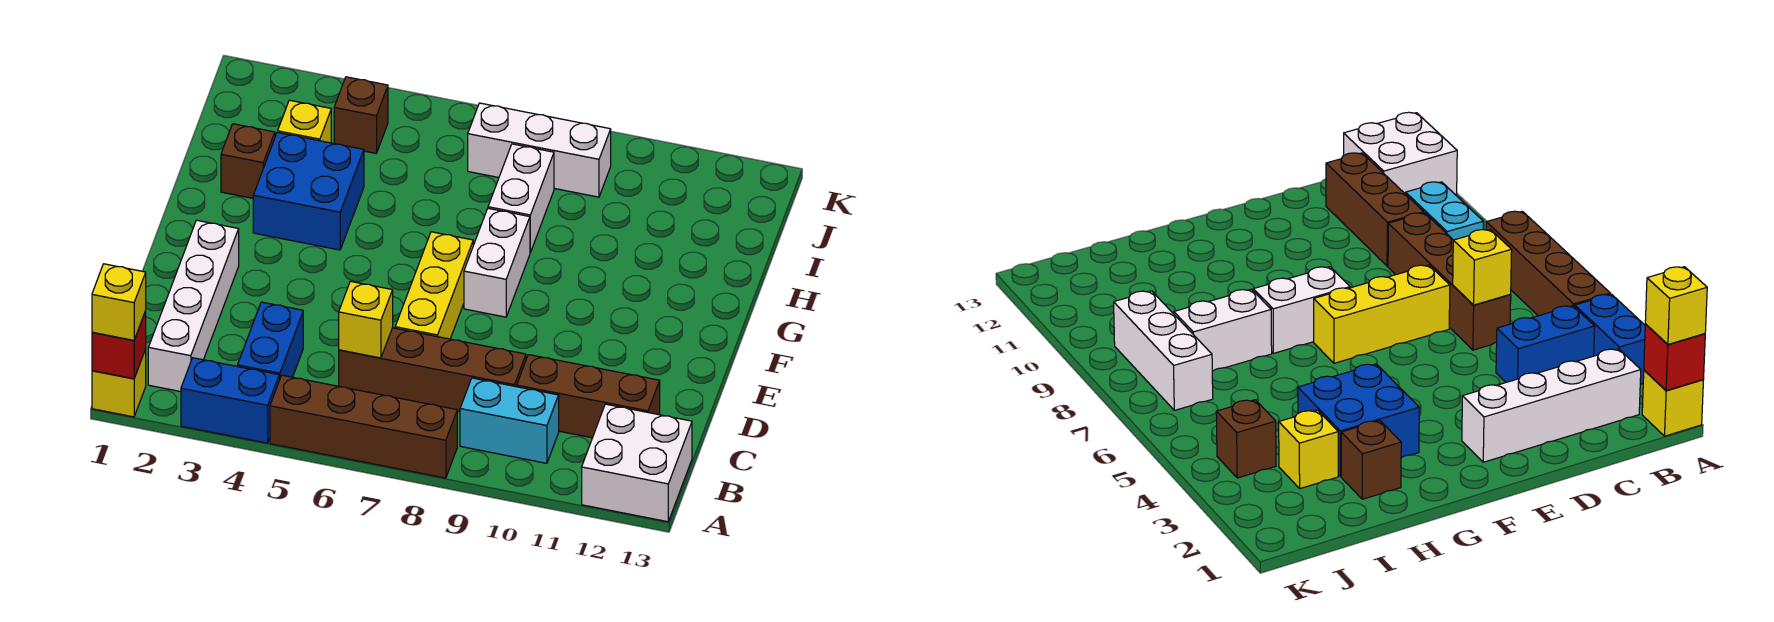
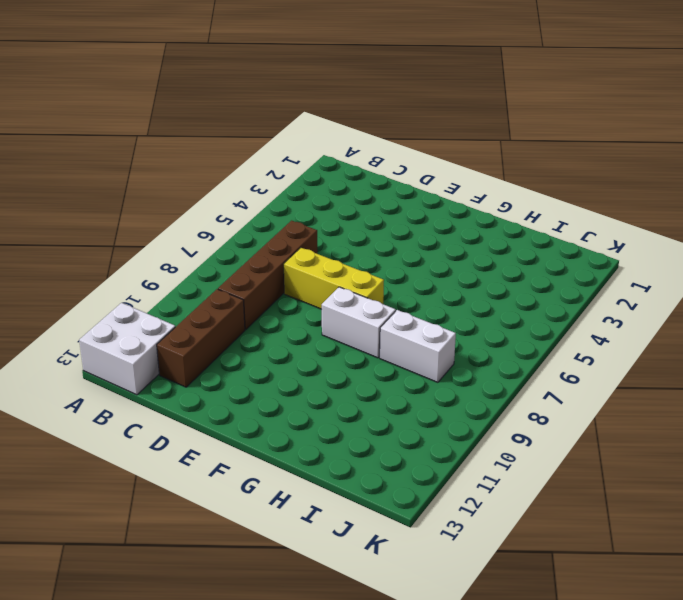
none -> yellow 1x1 brick [92,350,146,417]
none -> blue 1x2 brick [181,358,279,443]
none -> brown 1x4 brick [270,375,457,478]

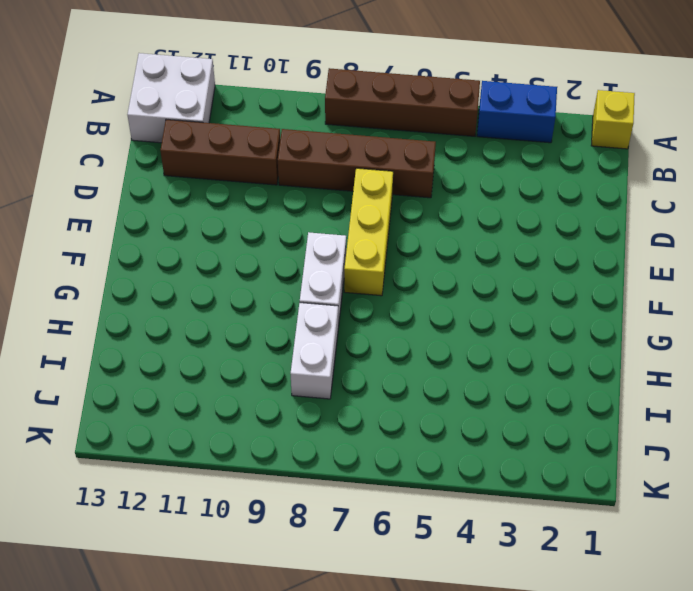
none -> white 1x4 brick [148,220,239,392]
none -> blue 1x2 brick [238,302,303,380]
none -> cyan 1x2 brick [460,378,559,463]

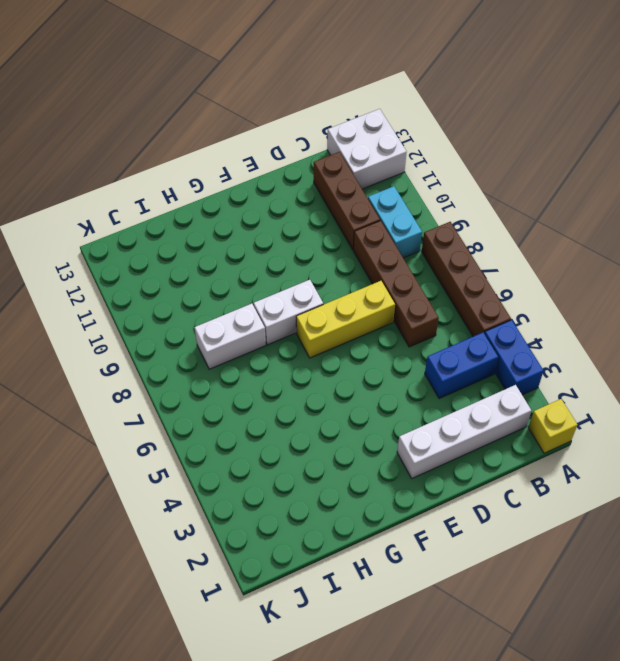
none -> blue 2x2 brick [253,132,364,250]
none -> brown 1x1 brick [221,124,275,198]
none -> yellow 1x1 brick [278,100,331,143]

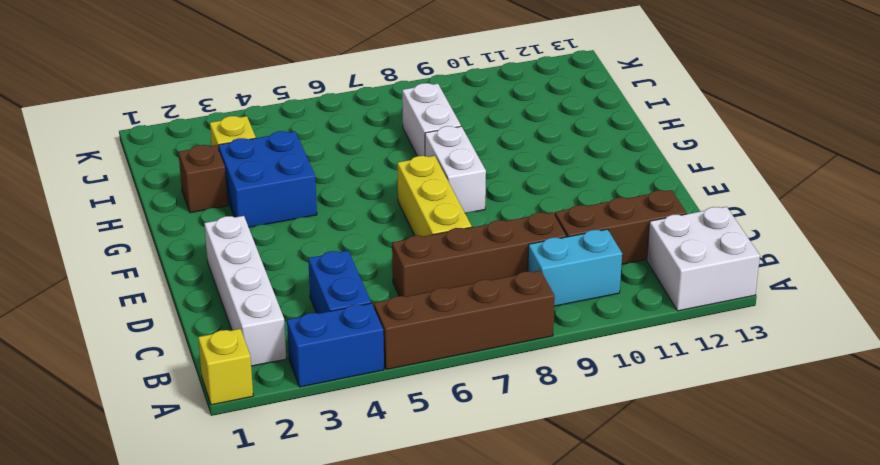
none -> brown 1x1 brick [334,77,388,153]
none -> white 1x3 brick [468,103,611,197]
none -> red 1x1 brick [92,311,146,379]

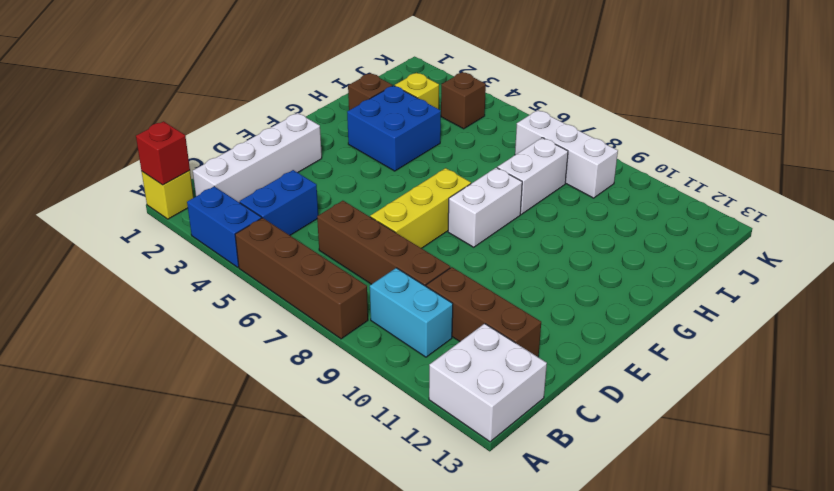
none -> yellow 1x1 brick [339,281,393,358]
none -> yellow 1x1 brick [92,264,146,340]

